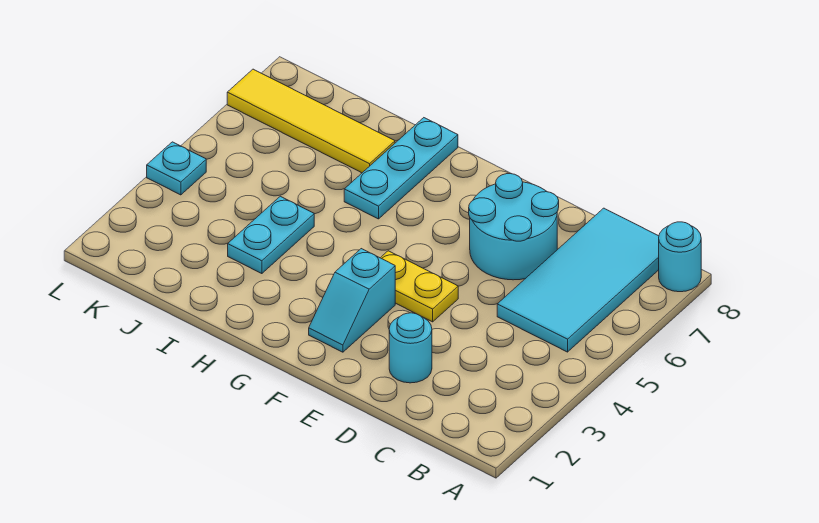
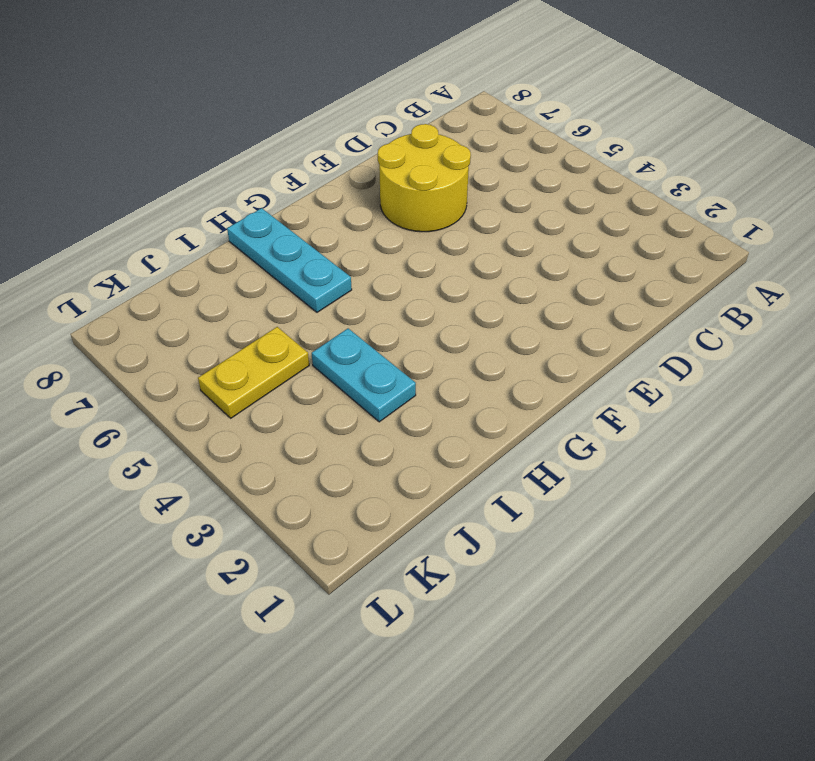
yellow 2x2 round brick [378,124,471,232] -> cyan 2x2 round brick [469,174,559,280]
yellow 1x2 plate [198,327,309,418] -> yellow 1x2 plate moved to [381,251,458,322]
none -> cyan 1x1 round brick [659,222,701,292]
none -> cyan 2x4 tile [497,208,659,352]

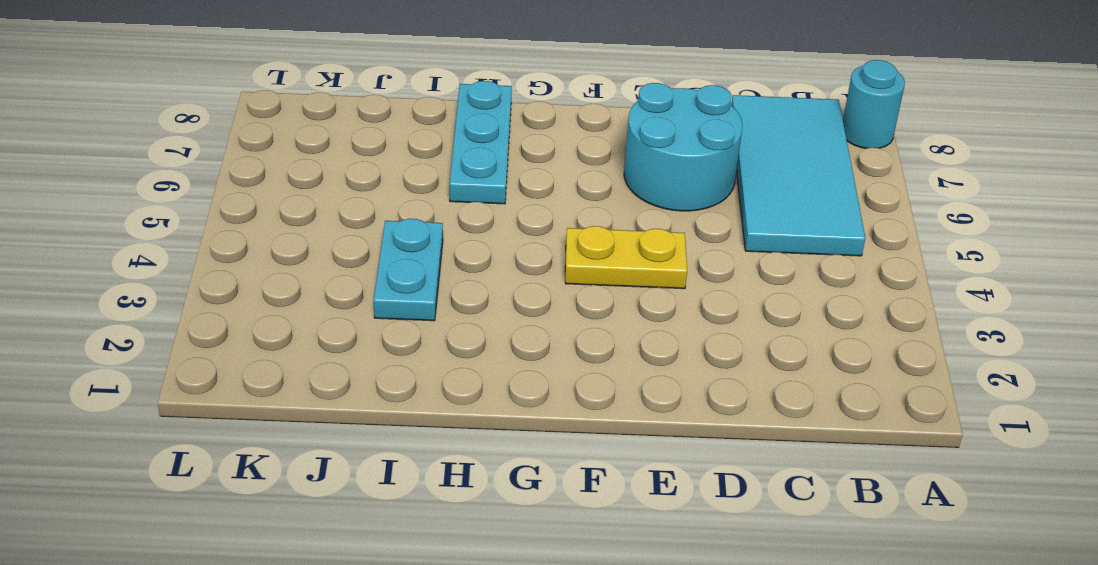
none -> cyan 1x1 round brick [389,313,432,383]
none -> cyan 1x2 slope [309,249,395,352]

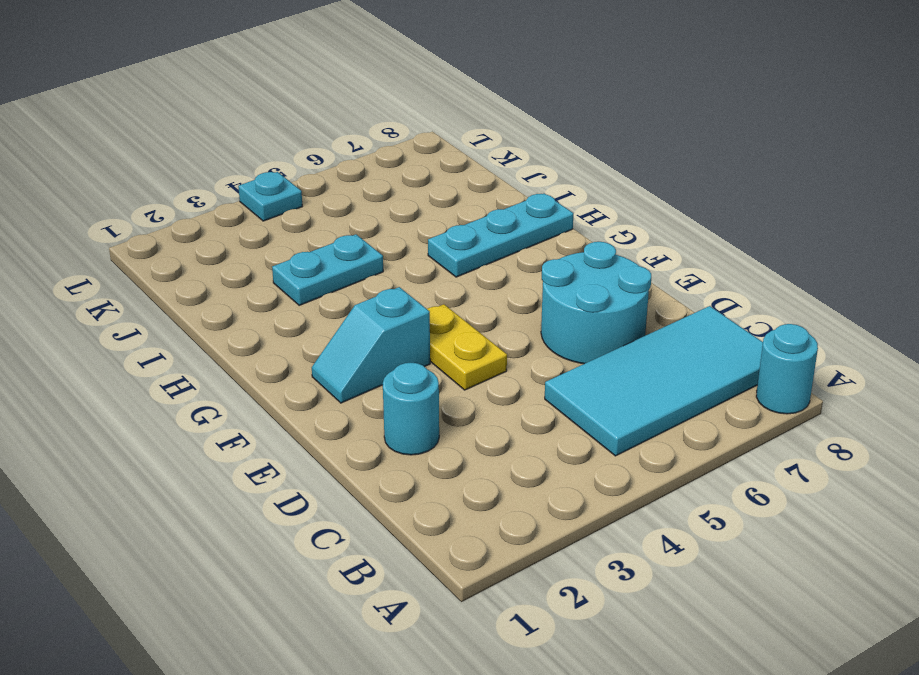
none -> yellow 1x4 tile [227,69,395,173]

